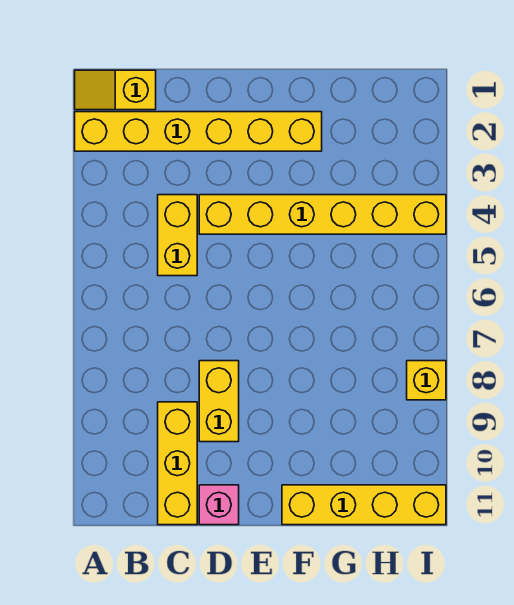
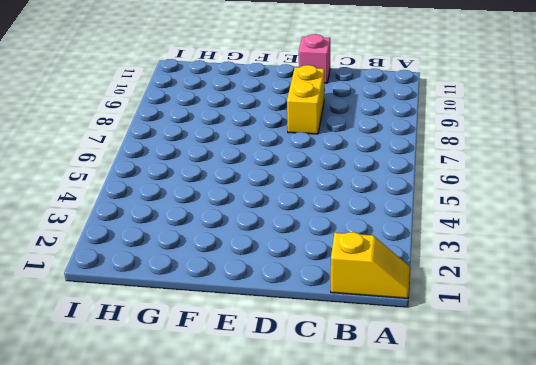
none -> yellow 1x6 brick [75,112,322,151]
none -> yellow 1x2 brick [158,195,197,276]

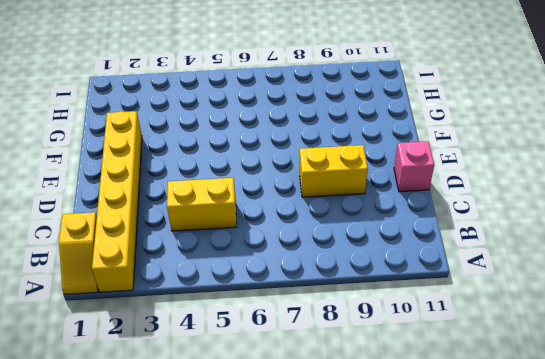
none -> yellow 1x3 brick [158,402,197,525]
none -> yellow 1x6 brick [199,195,446,234]

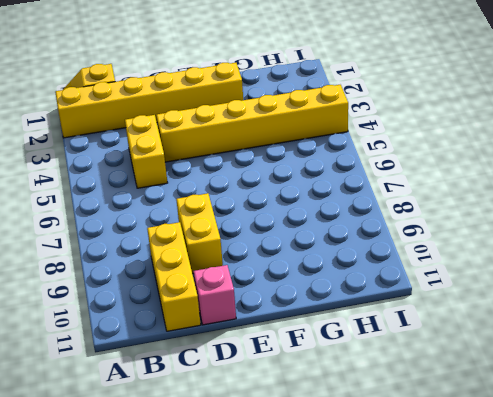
none -> yellow 1x4 brick [282,485,446,525]
none -> yellow 1x1 brick [407,361,446,400]

